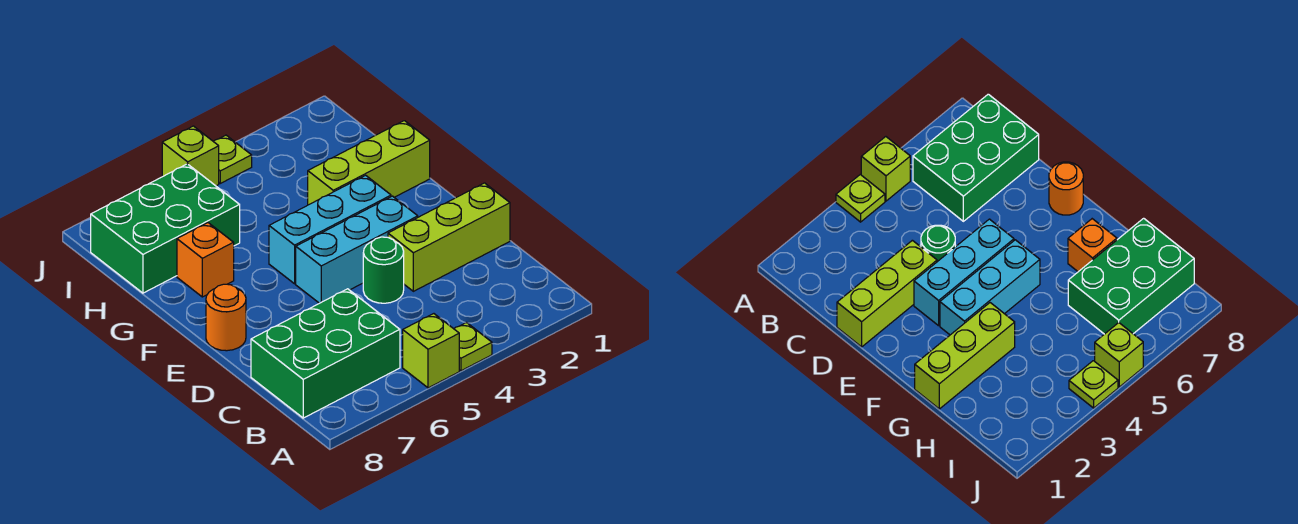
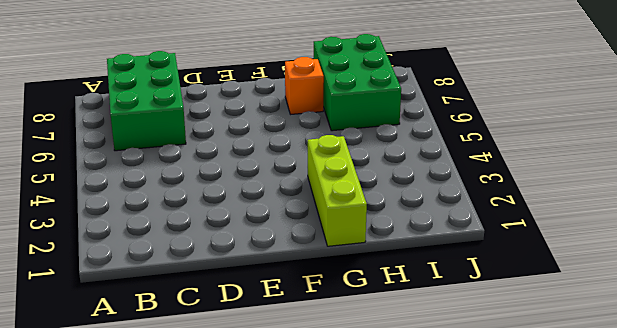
none -> lime 1x1 plate [454,323,492,371]
none -> lime 1x1 brick [403,314,459,388]
none -> lime 1x3 brick [388,183,510,291]

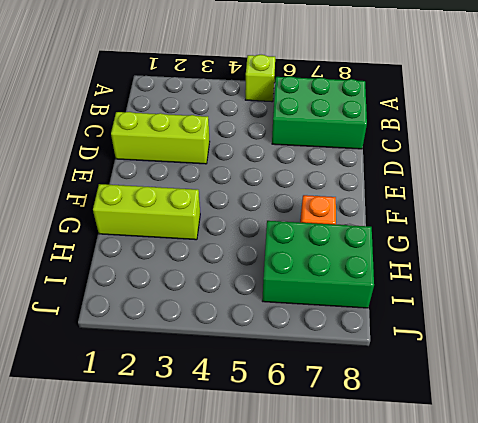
none -> lime 1x1 plate [454,323,492,371]
none -> green 1x1 round brick [363,237,404,303]
none -> cyan 1x3 brick [296,196,418,303]

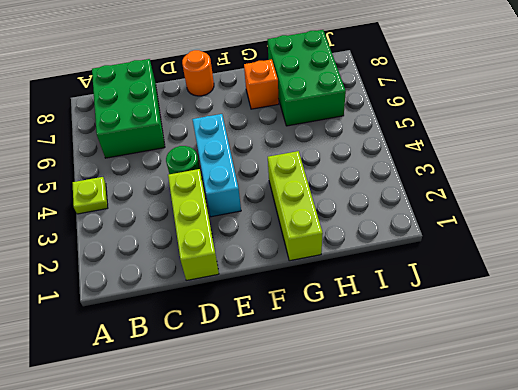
none -> lime 1x1 brick [403,314,459,388]
none -> cyan 1x3 brick [269,175,391,284]
none -> lime 1x1 plate [213,135,252,183]

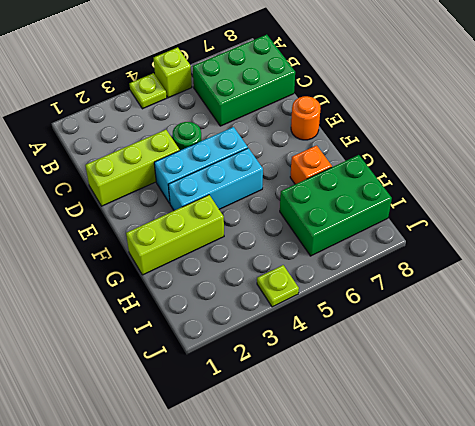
none -> lime 1x1 brick [162,126,219,186]

